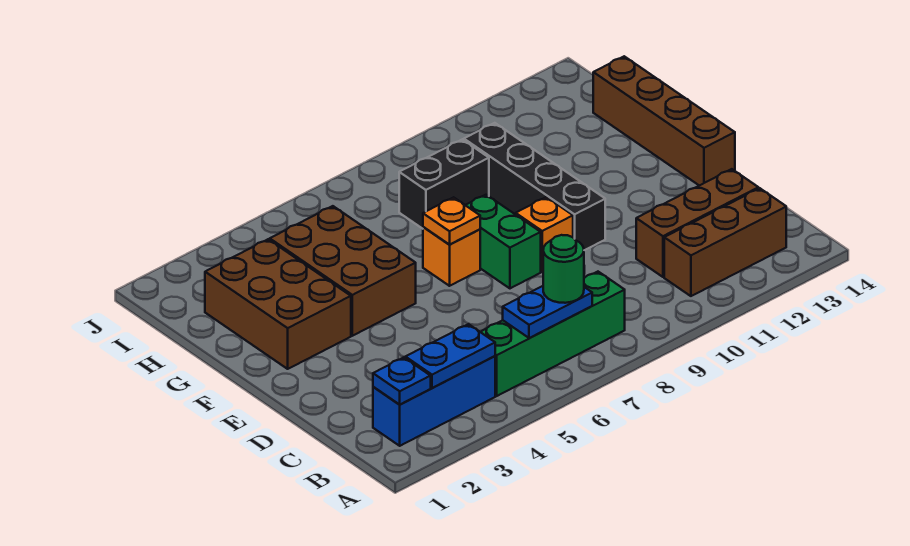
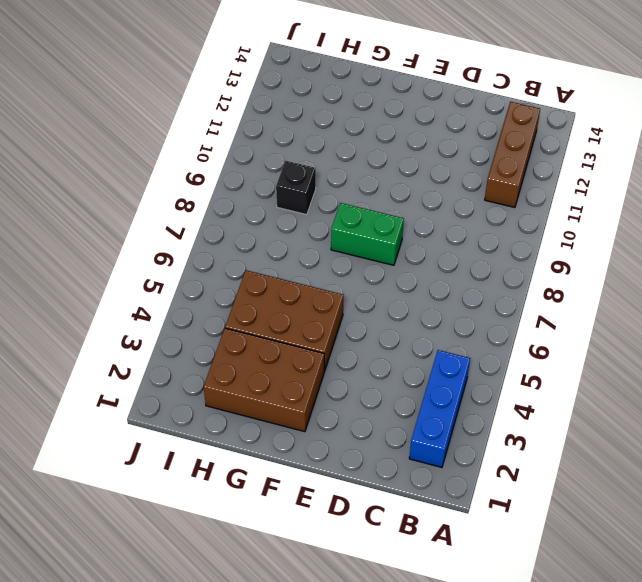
black 1x1 brick [276,160,316,215] -> black 1x2 brick [399,139,489,229]
none -> green 1x4 brick [481,272,625,396]
none -> brown 1x3 brick [636,169,758,277]
none -> orange 1x1 brick [516,197,573,272]

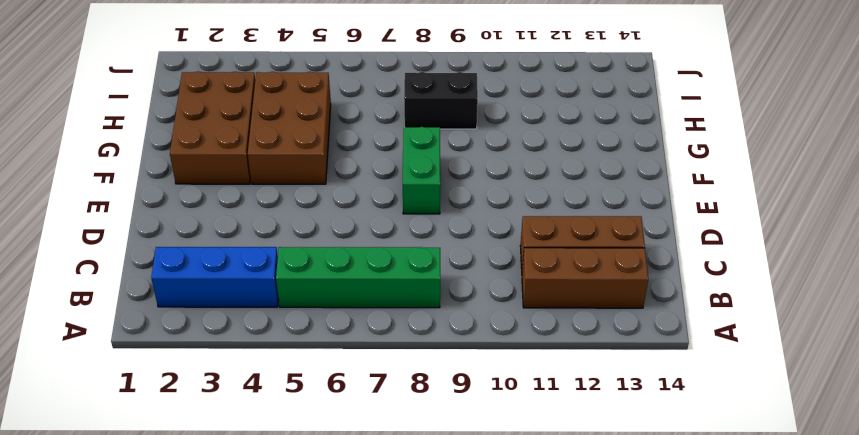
none -> orange 1x1 brick [516,197,573,272]
none -> black 1x4 brick [464,123,605,250]
none -> brown 1x4 brick [593,56,735,186]

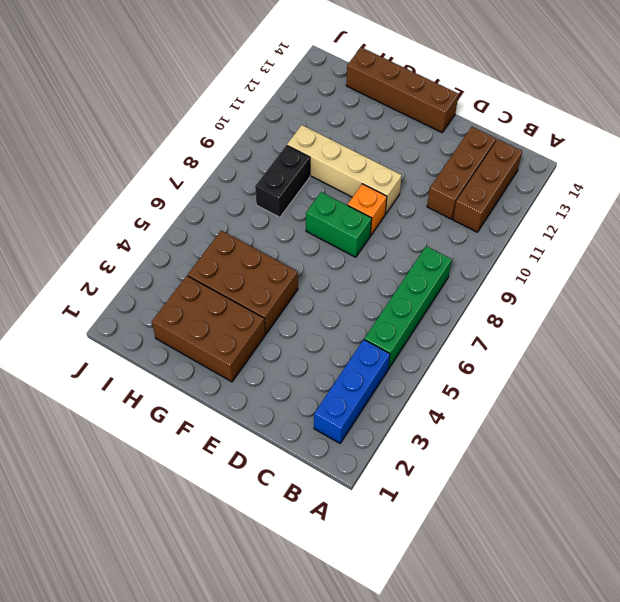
tan 1x4 brick [287,125,402,214] -> black 1x4 brick [464,123,605,250]
none -> orange 1x1 brick [423,227,480,286]
none -> blue 1x1 plate [373,357,431,405]
none -> blue 1x2 plate [405,324,495,388]

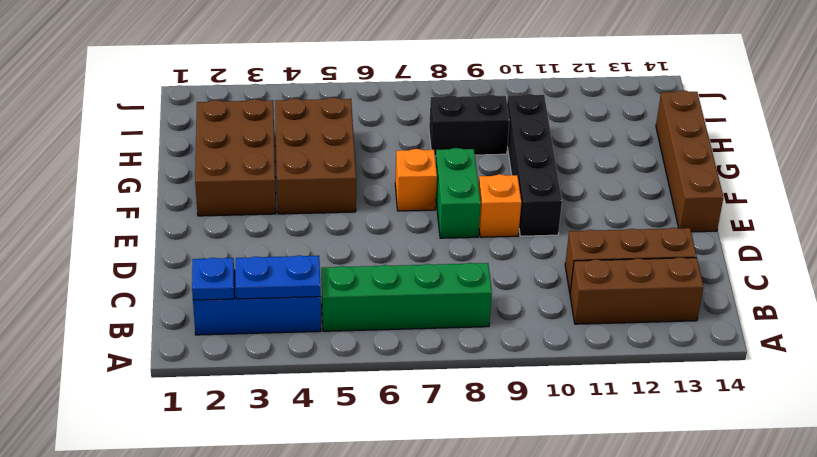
none -> blue 1x2 plate [503,286,592,338]
none -> orange 1x1 plate [423,197,480,245]
none -> green 1x1 round brick [543,235,584,303]

